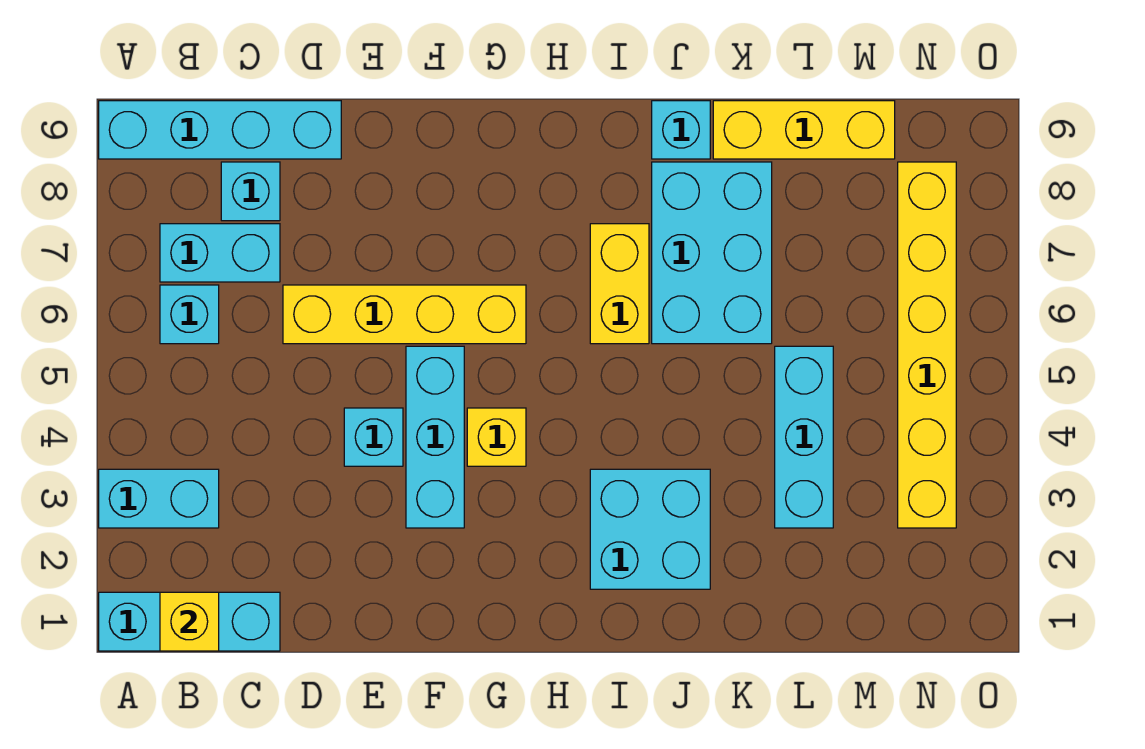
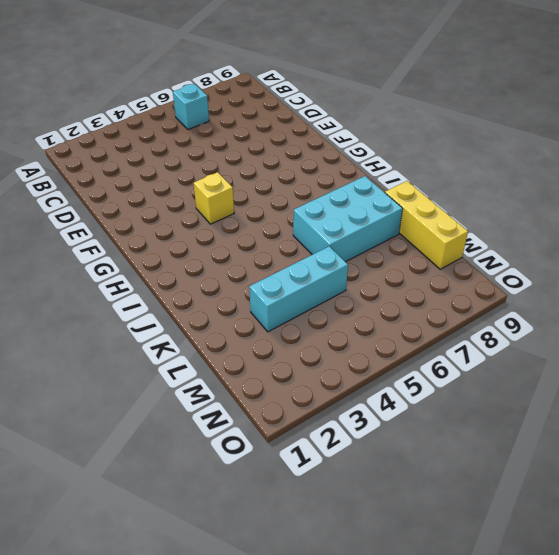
none -> cyan 1x3 brick [99,592,280,651]
none -> cyan 1x2 brick [99,469,219,528]
none -> cyan 1x4 brick [99,101,341,159]

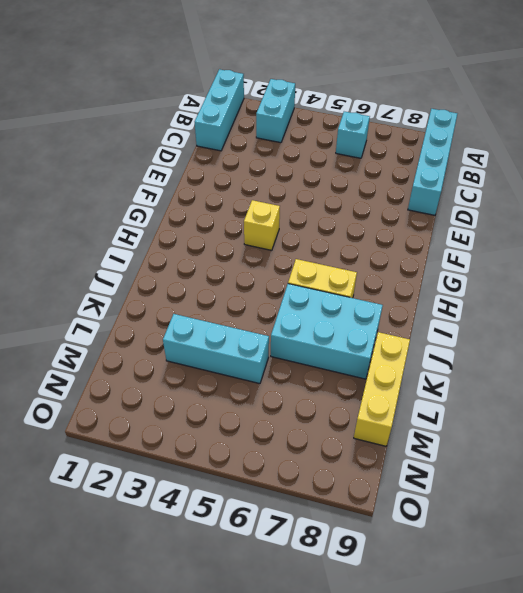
none -> cyan 1x2 brick [160,224,280,282]
none -> cyan 1x1 brick [221,162,280,221]
none -> yellow 1x4 brick [283,285,526,344]

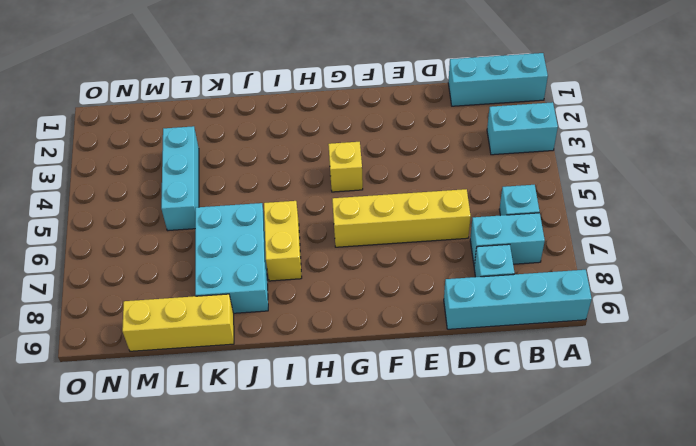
none -> cyan 1x1 brick [344,408,403,466]
none -> cyan 1x3 brick [406,346,464,528]
none -> cyan 2x2 brick [590,469,710,589]

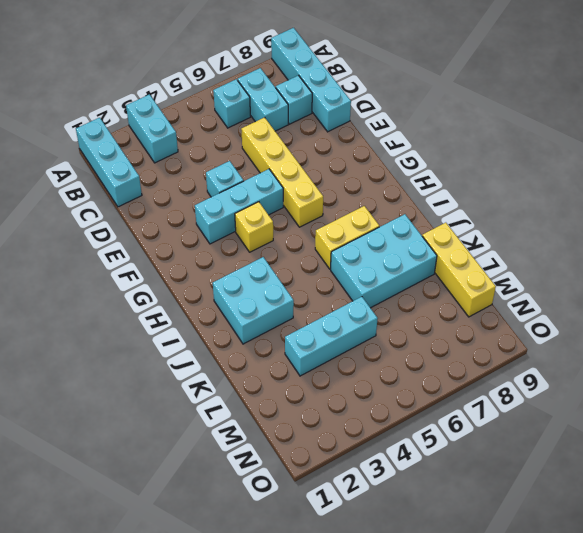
none -> cyan 1x1 brick [652,101,710,159]
none -> yellow 1x6 brick [898,162,956,528]
none -> yellow 1x1 brick [160,592,219,651]

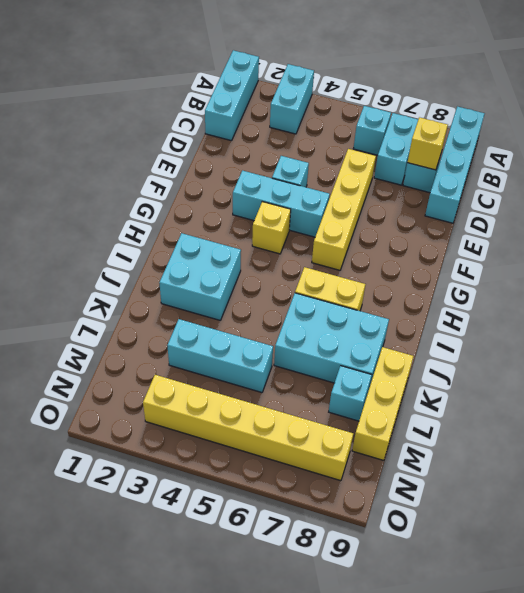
yellow 1x1 brick [408,117,448,170] -> yellow 1x1 brick moved to [160,592,219,651]
cyan 1x1 brick [329,366,372,421] -> cyan 1x1 brick moved to [652,101,710,159]

